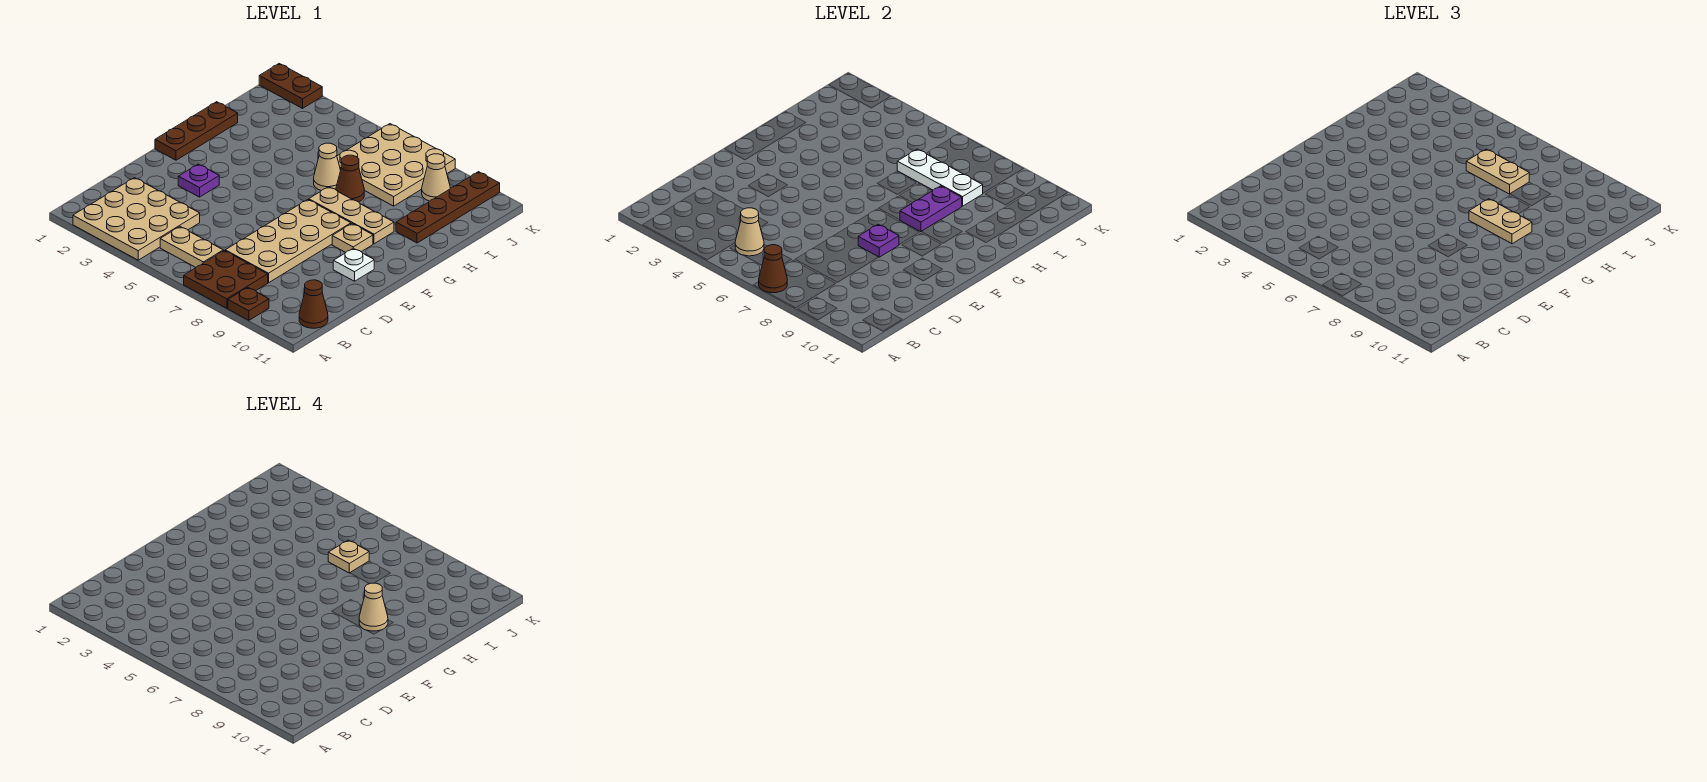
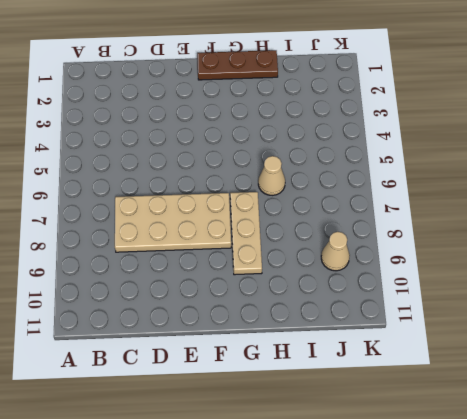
none -> tan 3x3 plate [73,178,200,260]
none -> brown 2x2 plate [184,251,268,308]
none -> brown 1x1 plate [228,287,269,320]

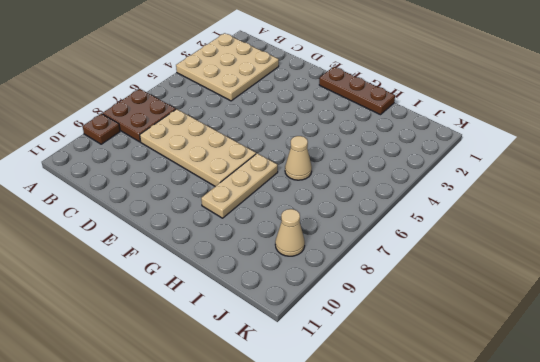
none -> tan 1x2 plate [160,227,223,267]
none -> brown 1x1 cone [299,280,328,328]
none -> purple 1x1 plate [178,164,219,197]

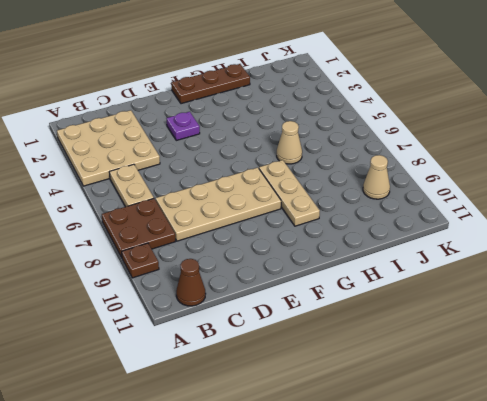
none -> white 1x1 plate [333,248,374,281]
none -> tan 1x1 plate [332,224,373,252]
none -> brown 1x1 cone [336,155,364,202]

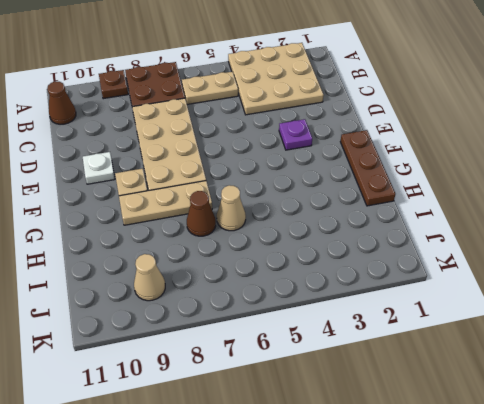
none -> brown 1x4 plate [396,172,500,243]
none -> tan 3x3 plate [337,124,455,206]
none -> brown 1x2 plate [259,64,322,108]

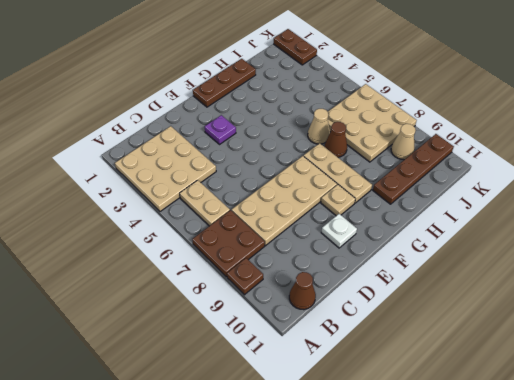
none -> brown 1x1 cone [759,245,787,293]
none -> tan 1x1 cone [735,208,764,256]
none -> purple 1x1 plate [858,224,899,257]

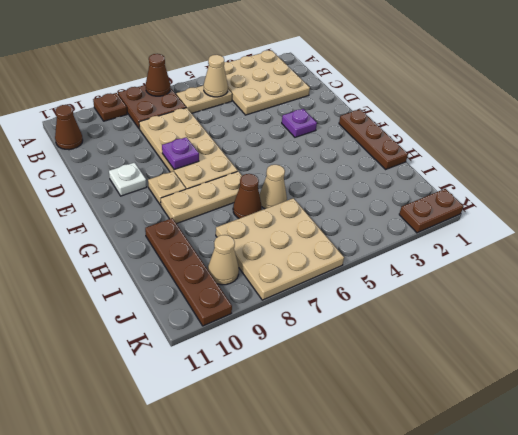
none -> purple 1x2 plate [900,186,962,232]
none -> white 1x3 plate [897,149,983,206]
none -> tan 1x2 plate [1469,199,1532,244]

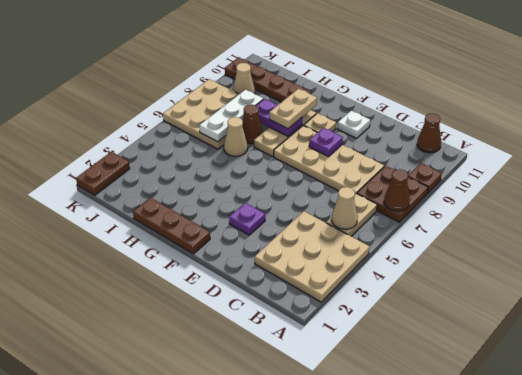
none -> tan 1x2 plate [1466,149,1529,194]
none -> tan 1x1 cone [359,583,388,631]
none -> tan 1x1 plate [328,540,369,573]

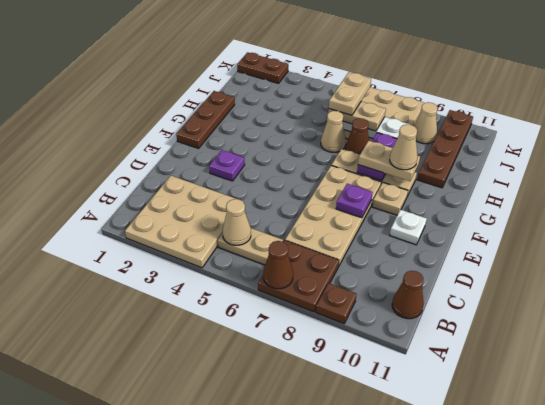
tan 1x2 plate [329,72,371,115] -> tan 1x1 plate [328,540,369,573]

